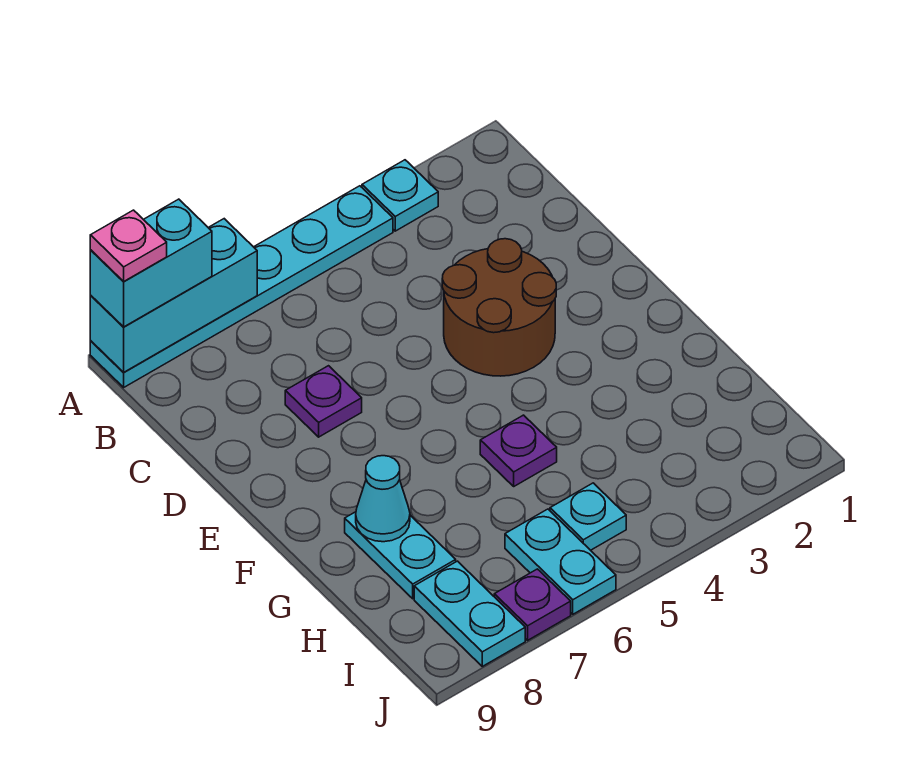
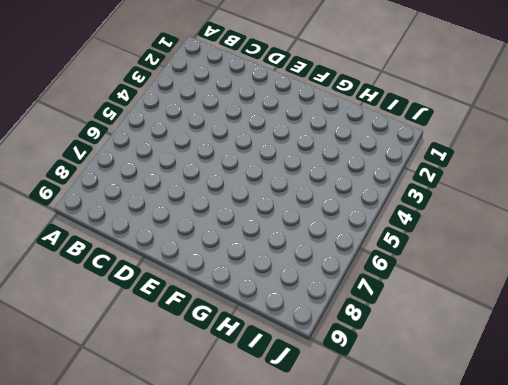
none -> cyan 1x1 plate [362,160,438,231]
none -> cyan 1x6 plate [90,186,393,387]
none -> brown 2x2 round brick [442,239,556,376]

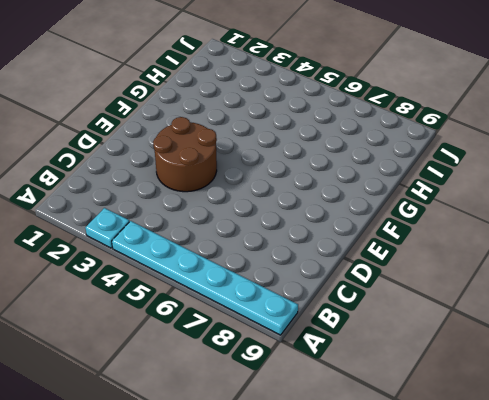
none -> purple 1x1 plate [285,366,362,437]
none -> purple 1x1 plate [480,415,557,486]
none -> cyan 1x2 plate [345,512,456,599]

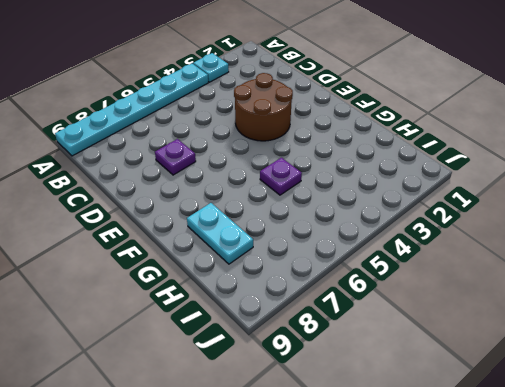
none -> cyan 1x1 plate [550,483,626,550]
none -> cyan 1x2 plate [505,509,616,614]
none -> cyan 1x2 plate [414,561,525,666]

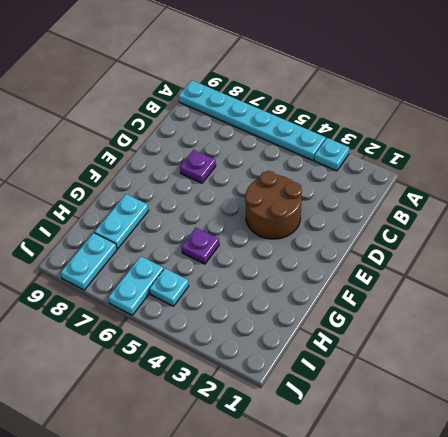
none -> purple 1x1 plate [494,569,571,640]
none -> cyan 1x3 brick [90,219,257,372]
none -> cyan 1x1 cone [356,456,410,542]

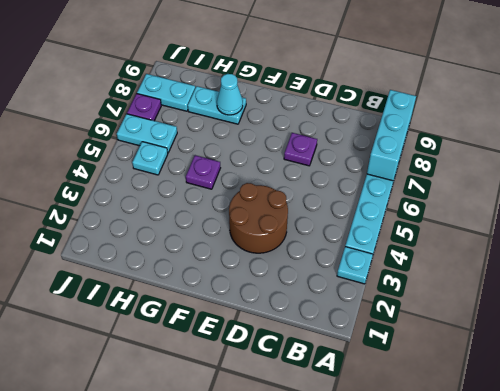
none -> cyan 1x2 brick [90,199,212,327]
none -> pink 1x1 plate [90,210,167,282]

